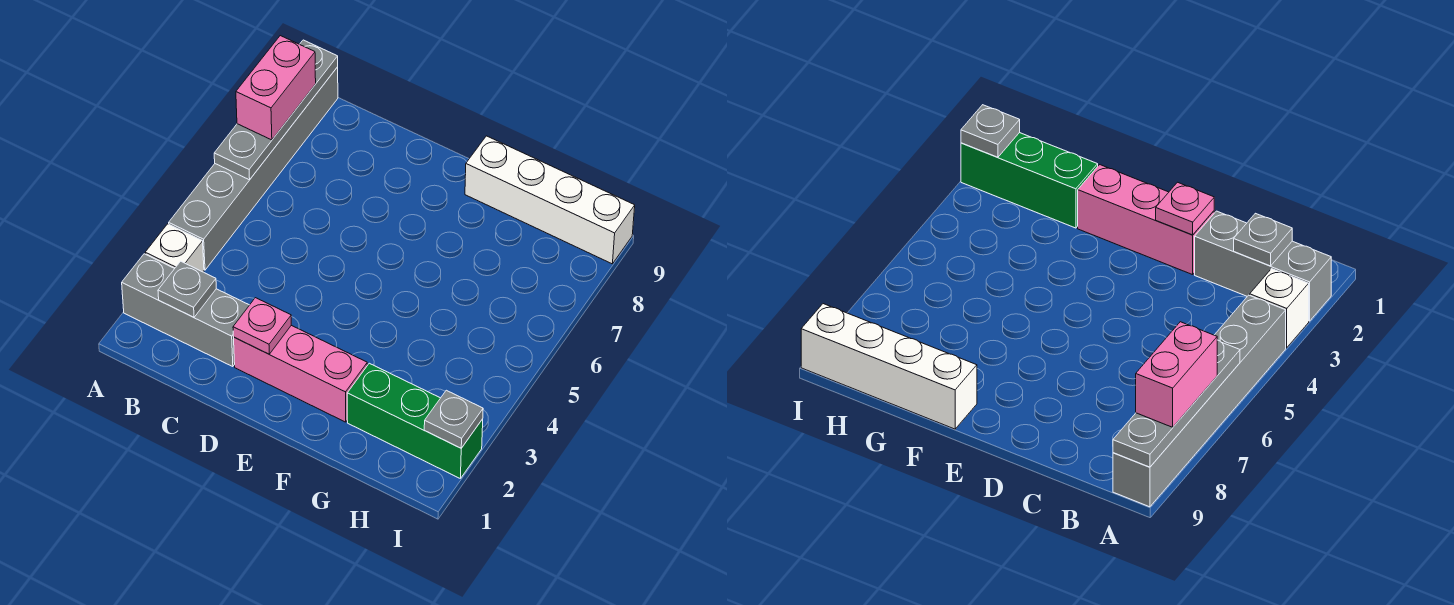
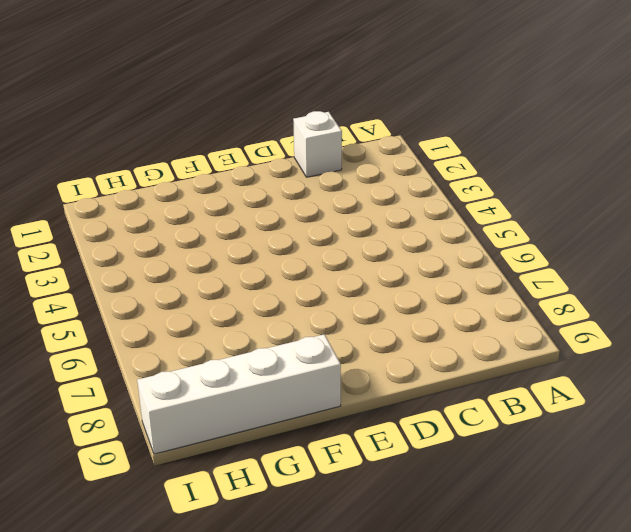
white 1x1 brick [293,111,342,177] -> white 1x1 brick moved to [145,224,204,272]
none -> grey 1x3 brick [122,254,249,367]
none -> grey 1x6 brick [169,67,338,270]

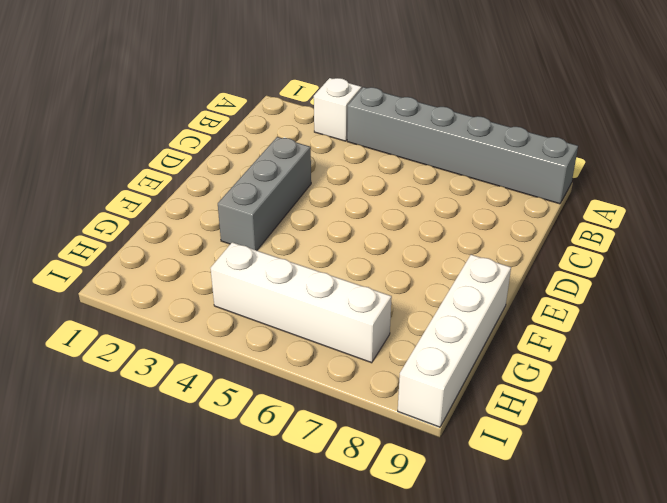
grey 1x3 brick [218,137,311,250] -> grey 1x3 brick moved to [122,254,249,367]
white 1x4 brick [211,242,392,363] -> none
none -> pink 1x3 brick [234,325,367,422]
none -> green 1x3 brick [347,363,483,478]

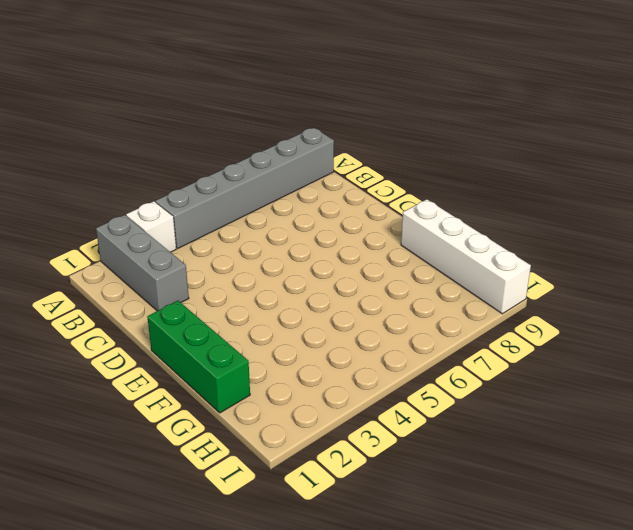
green 1x3 brick [147,301,250,413] -> green 1x3 brick moved to [347,363,483,478]
none -> pink 1x3 brick [234,325,367,422]
none -> grey 1x4 plate [214,40,338,180]

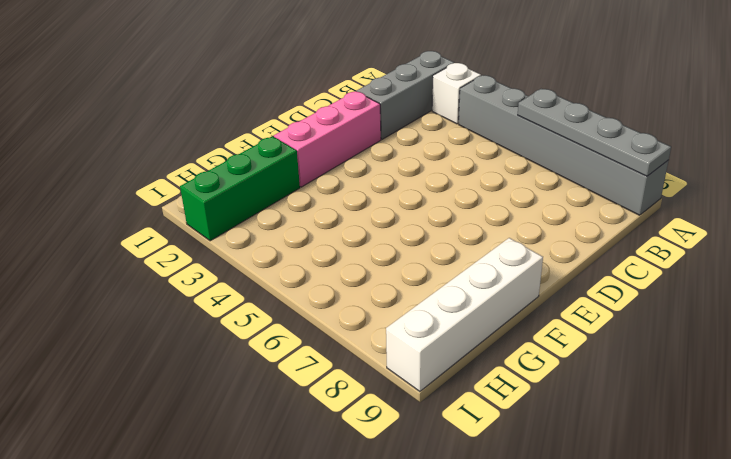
none -> grey 1x1 plate [158,261,216,317]
none -> pink 1x1 plate [233,298,291,354]

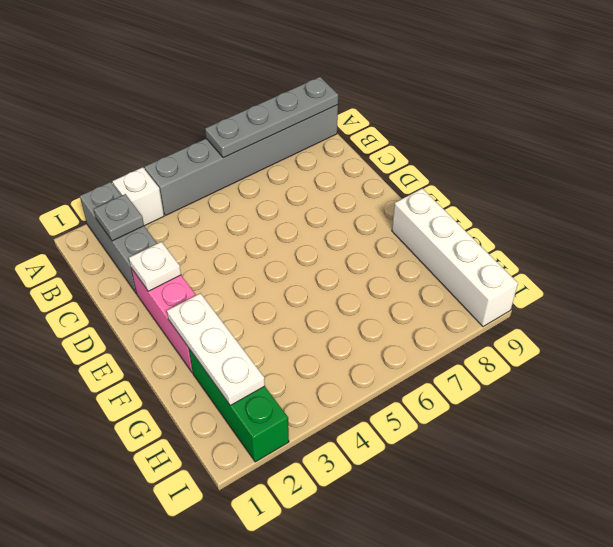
white 1x1 plate [129,242,181,291] -> pink 1x1 plate [233,298,291,354]
white 1x3 plate [167,293,265,406] -> none
none -> grey 1x1 plate [424,390,483,448]
none -> pink 1x2 brick [236,36,316,140]

